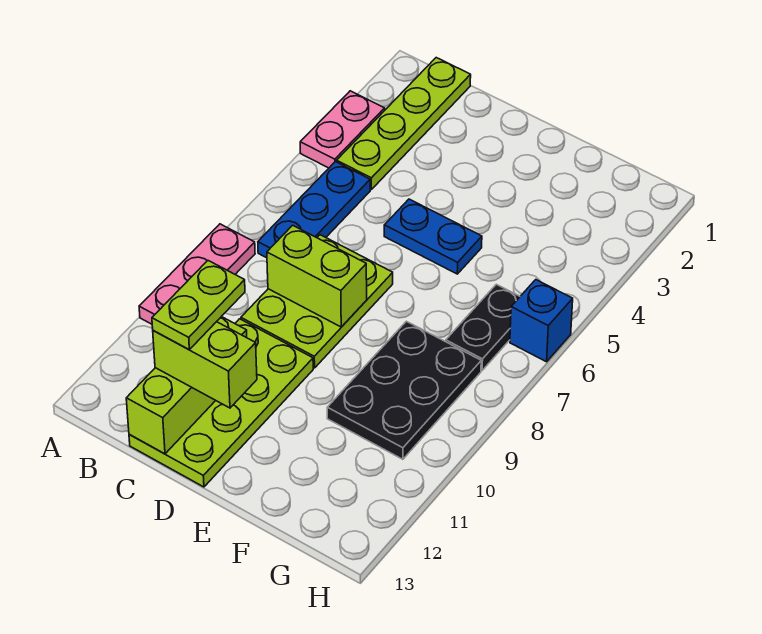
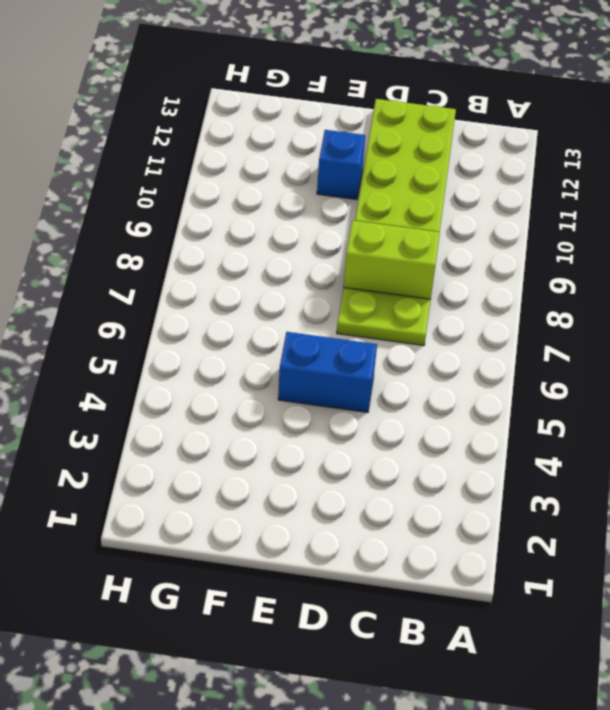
blue 1x2 brick [278,332,377,412] -> blue 1x2 plate [384,199,482,274]
blue 1x1 brick [317,130,365,199] -> blue 1x1 brick moved to [510,280,573,362]
none -> pink 1x2 plate [300,91,385,168]
none -> pink 1x3 plate [139,224,255,324]
none -> lime 1x4 plate [337,58,471,189]

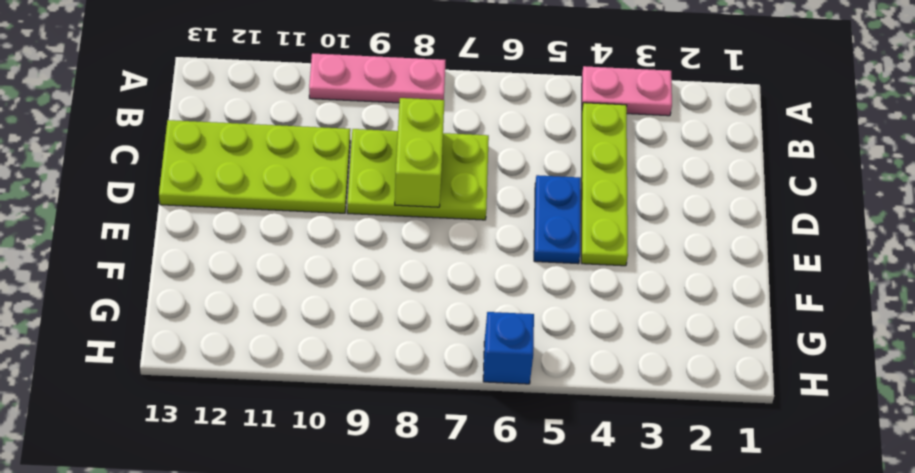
lime 1x4 plate [581,103,628,266] -> lime 1x4 plate turned to [337,58,471,189]
none -> blue 1x3 plate [258,162,370,258]
none -> black 2x3 plate [327,321,481,459]
none -> black 1x2 plate [446,284,520,370]

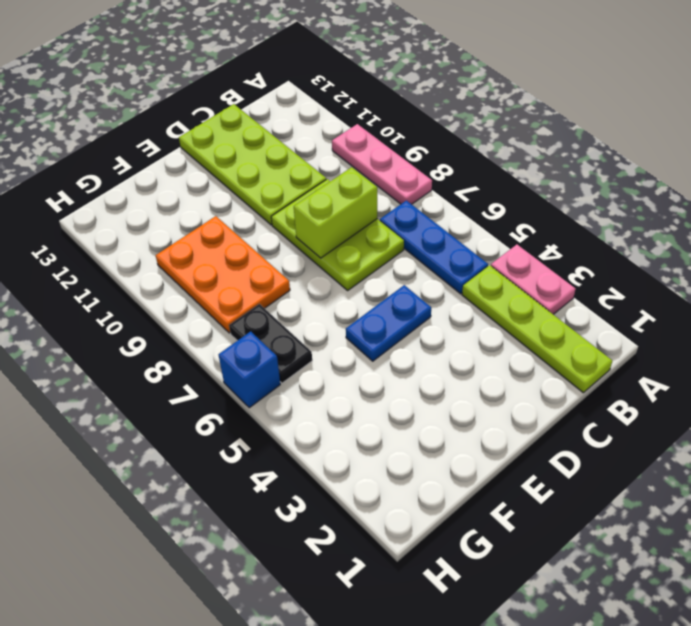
orange 2x3 plate [156,216,290,333] -> black 2x3 plate [327,321,481,459]
none -> lime 1x3 brick [126,317,247,454]
none -> lime 1x2 brick [153,322,257,408]
none -> lime 1x2 plate [152,261,245,349]

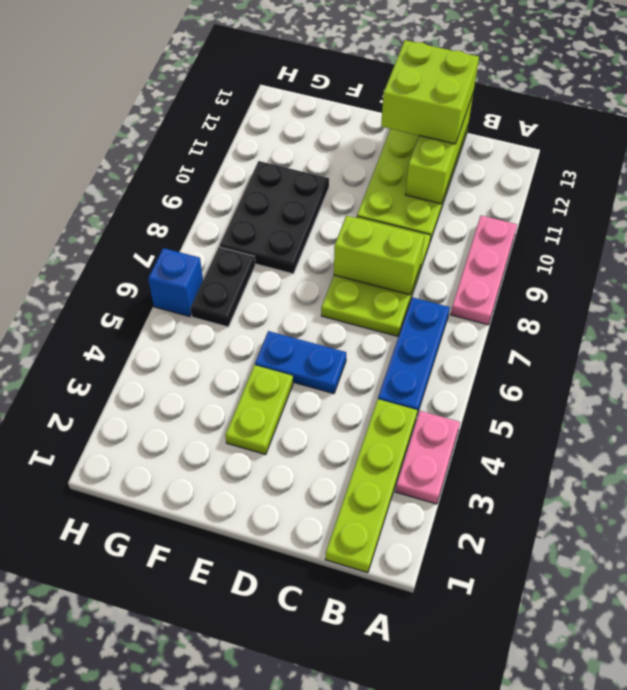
lime 2x2 brick [381,40,479,144] -> lime 1x2 brick [153,322,257,408]
lime 1x2 plate [225,365,293,455] -> lime 1x2 plate moved to [152,261,245,349]

